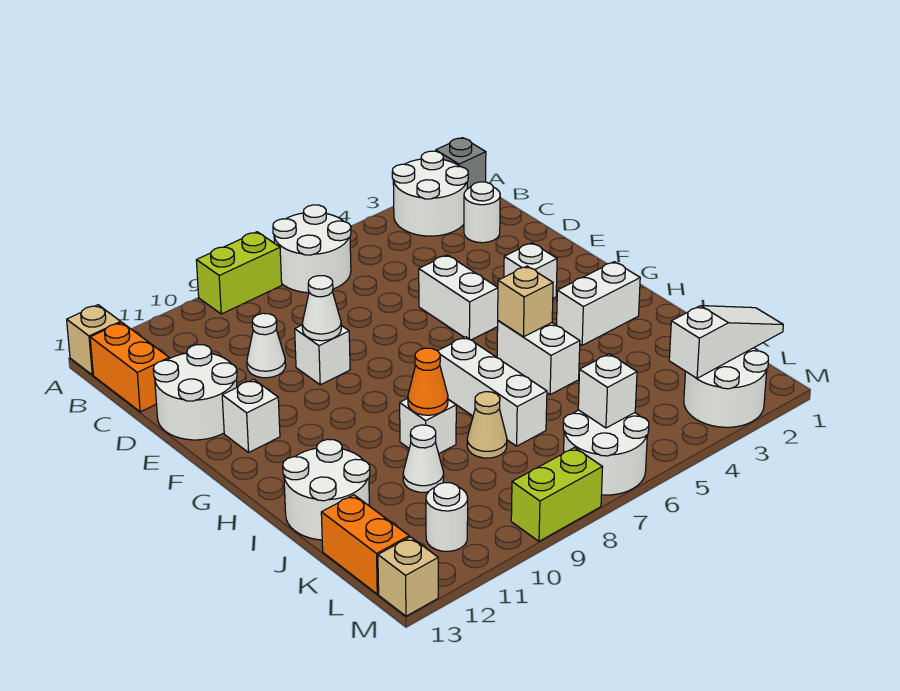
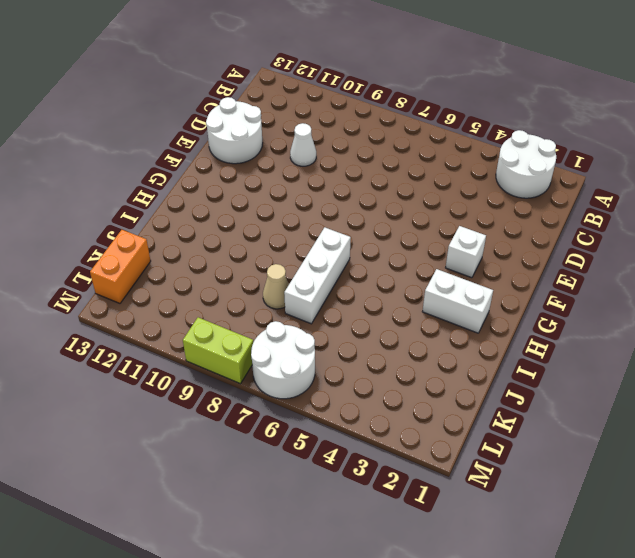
none -> grey 1x1 brick [436,138,486,189]
none -> white 2x2 round brick [273,205,351,293]
none -> lime 1x2 brick [196,232,282,314]
none -> tan 1x1 brick [67,305,121,375]

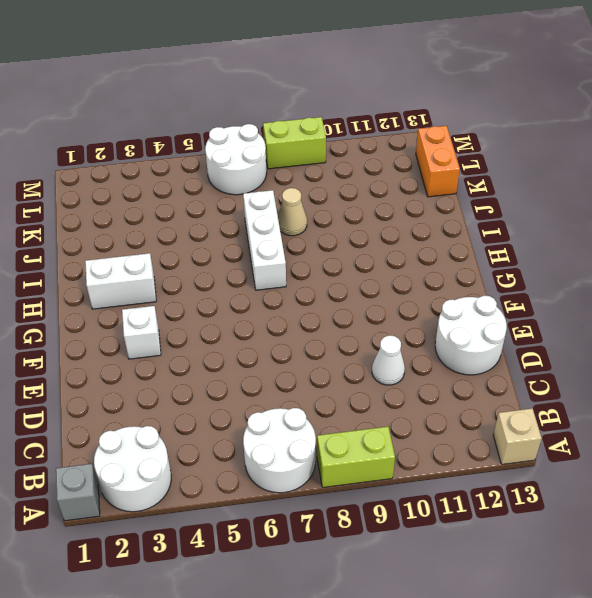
none -> orange 1x2 brick [90,322,169,412]
none -> white 1x1 round brick [464,182,500,243]
none -> white 1x2 brick [419,255,498,340]
none -> white 1x1 brick [295,325,350,385]

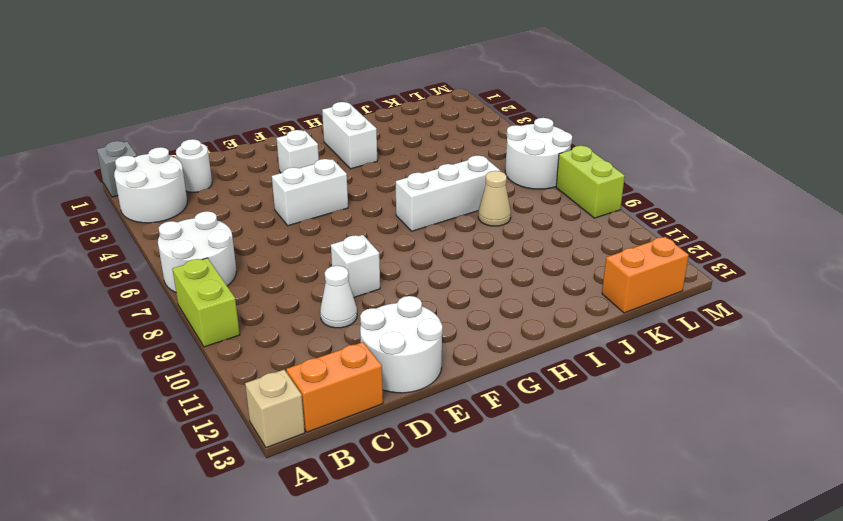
none -> white 1x1 brick [222,379,280,452]
none -> white 1x2 brick [497,321,580,395]
none -> white 1x1 brick [400,398,456,453]
none -> white 2x2 round brick [283,439,370,540]

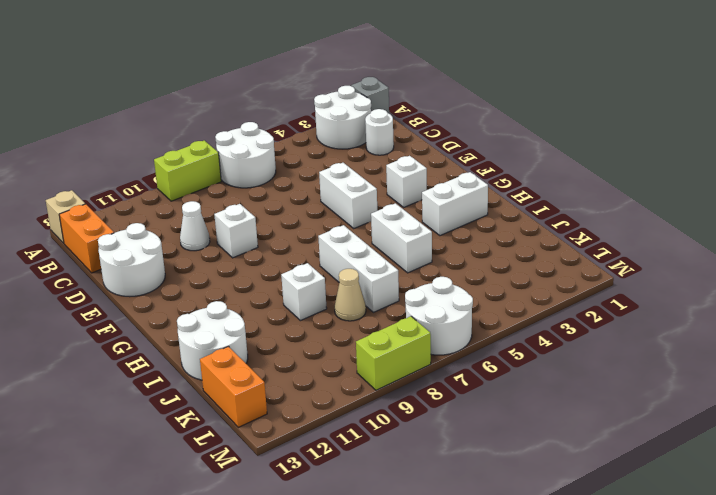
none -> white 1x1 brick [222,379,280,452]
none -> white 1x1 cone [403,425,444,492]
none -> white 2x2 round brick [684,348,768,427]
none -> white 1x1 round brick [426,483,468,551]

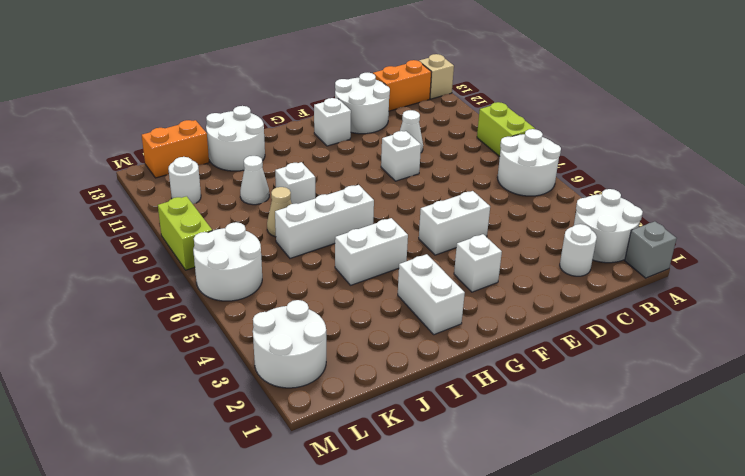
none -> tan 1x1 brick [378,537,438,616]
none -> white 1x1 cone [302,276,341,341]
none -> tan 1x1 brick [498,266,553,337]
none -> orange 1x1 cone [408,348,448,415]

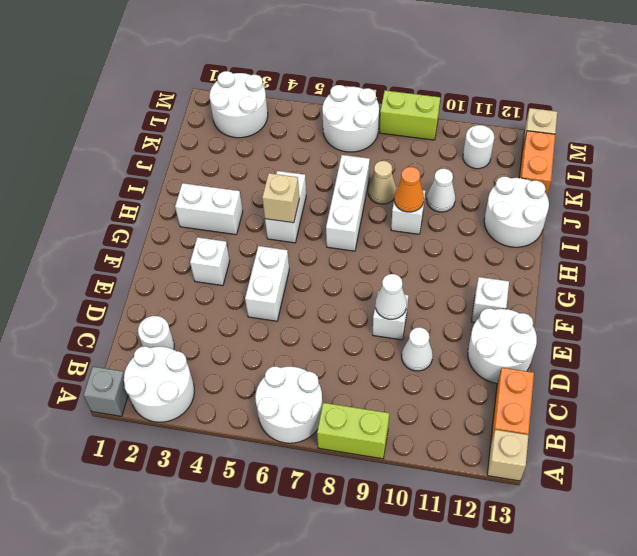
none -> white 1x3 slope [669,306,783,378]
none -> white 1x1 brick [578,354,637,428]

